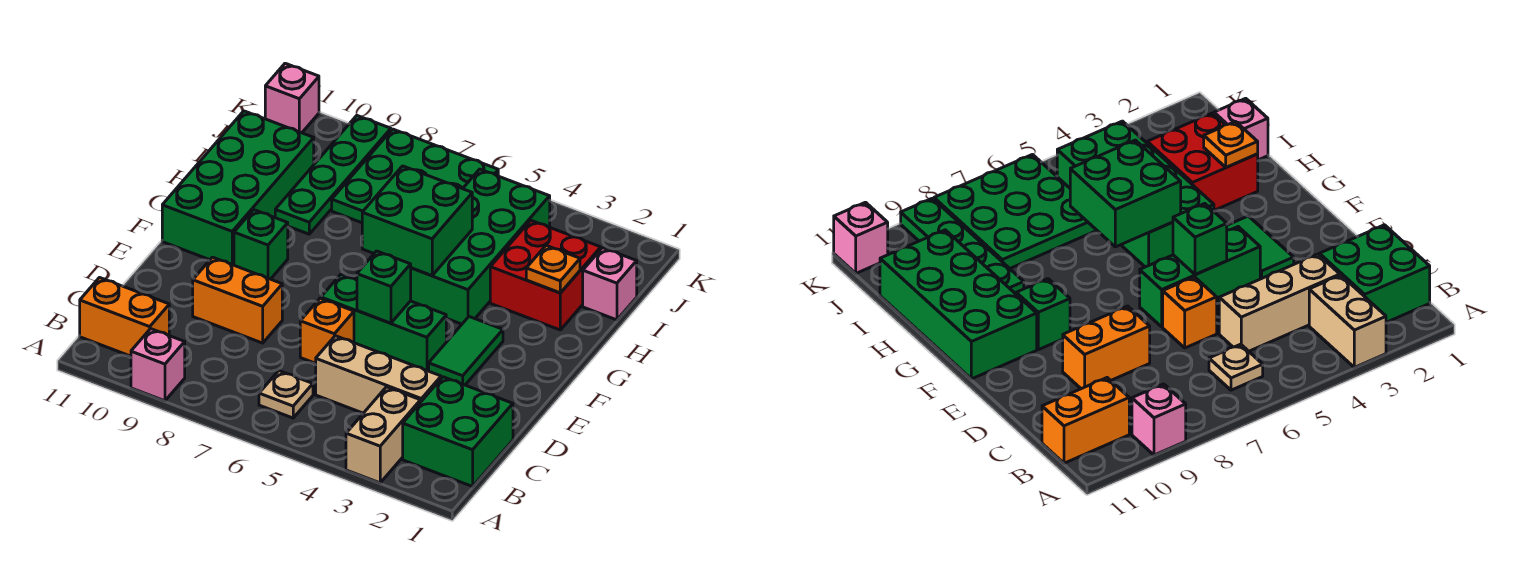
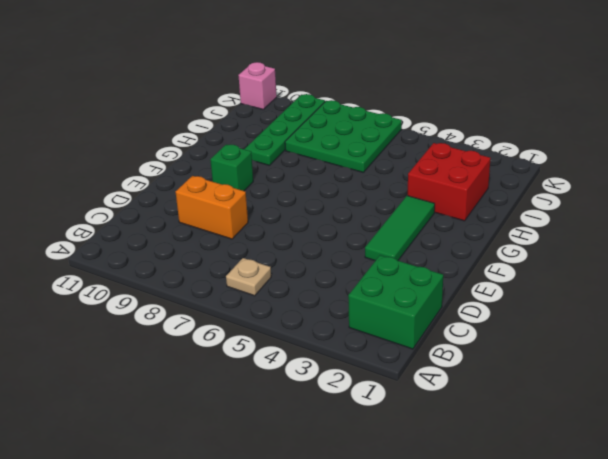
green 1x3 tile [365,196,435,261] -> green 1x2 tile [429,317,503,385]
none -> tan 1x2 brick [346,387,420,483]
none -> pink 1x1 brick [131,329,185,401]
none -> orange 1x2 brick [80,278,169,356]

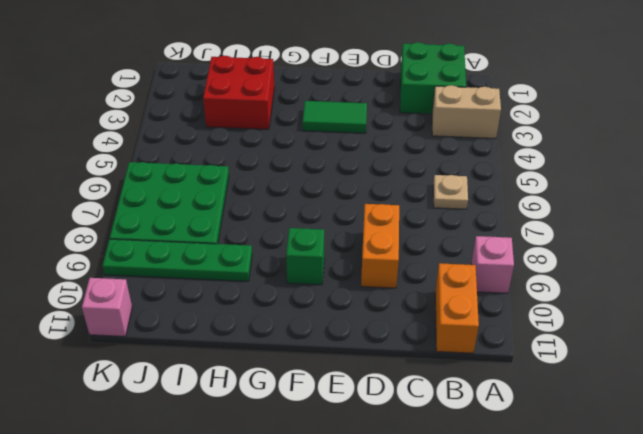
none -> tan 1x3 brick [316,336,441,413]
none -> orange 1x1 brick [300,298,354,363]
none -> green 1x3 brick [321,275,446,371]

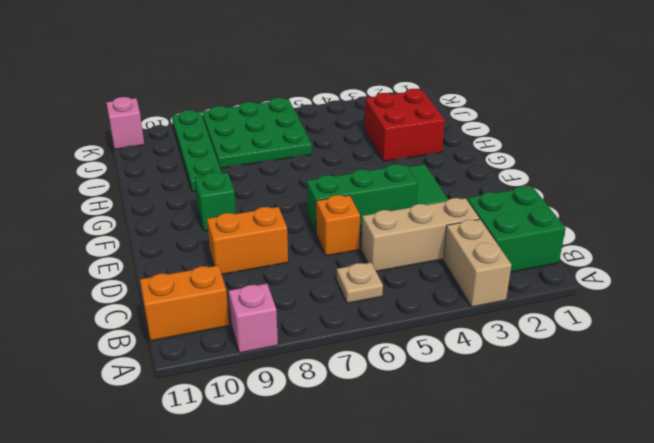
none -> green 2x4 brick [162,111,314,265]
none -> green 2x4 brick [411,169,550,324]
none -> pink 1x1 brick [583,248,637,320]

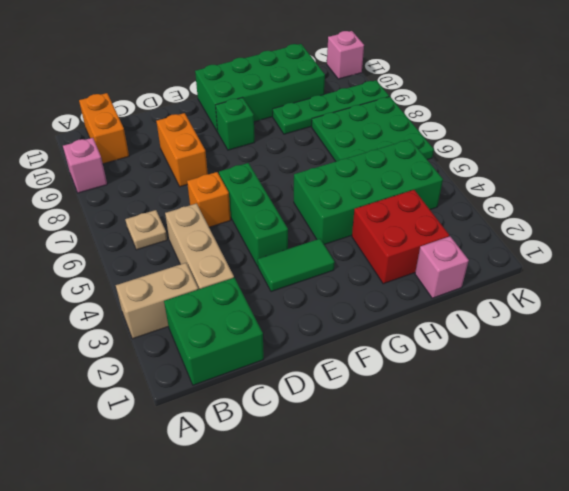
none -> green 1x1 brick [357,251,411,323]
none -> green 2x2 brick [362,166,472,276]
none -> orange 1x1 plate [526,246,580,293]

